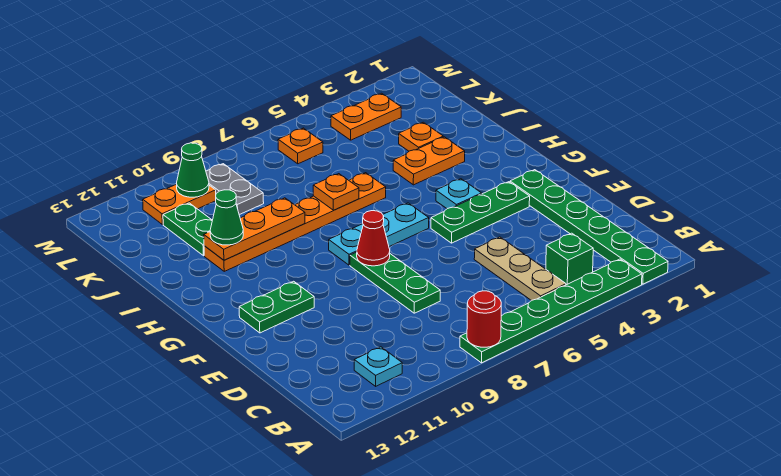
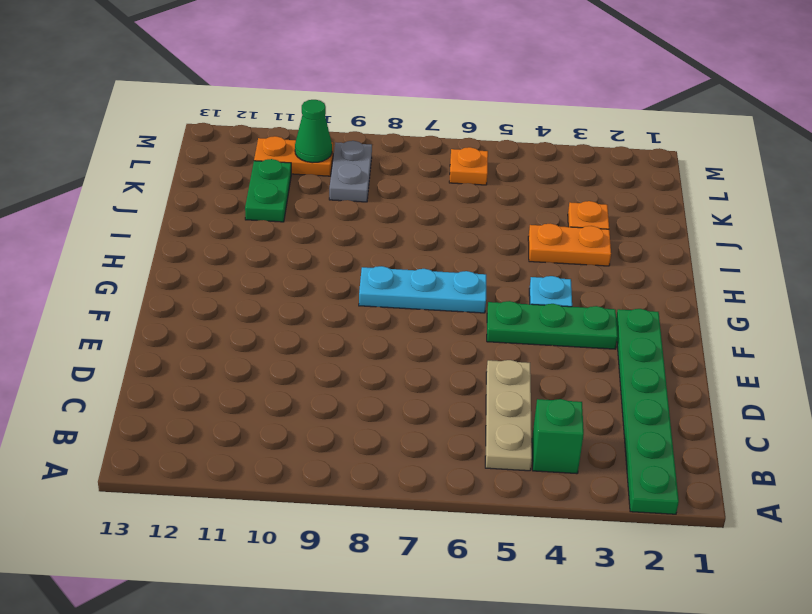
none -> green 1x6 plate [460,259,642,363]
none -> cyan 1x1 plate [354,347,402,386]
none -> green 1x3 plate [350,252,440,313]

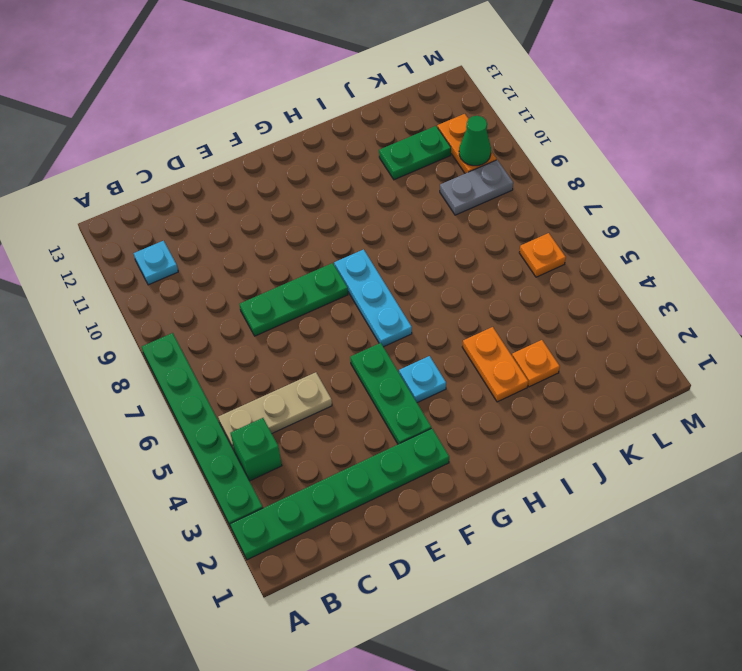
none -> green 1x2 plate [239,281,314,333]
none -> orange 1x6 plate [204,173,386,271]
none -> orange 1x2 plate [331,93,401,140]

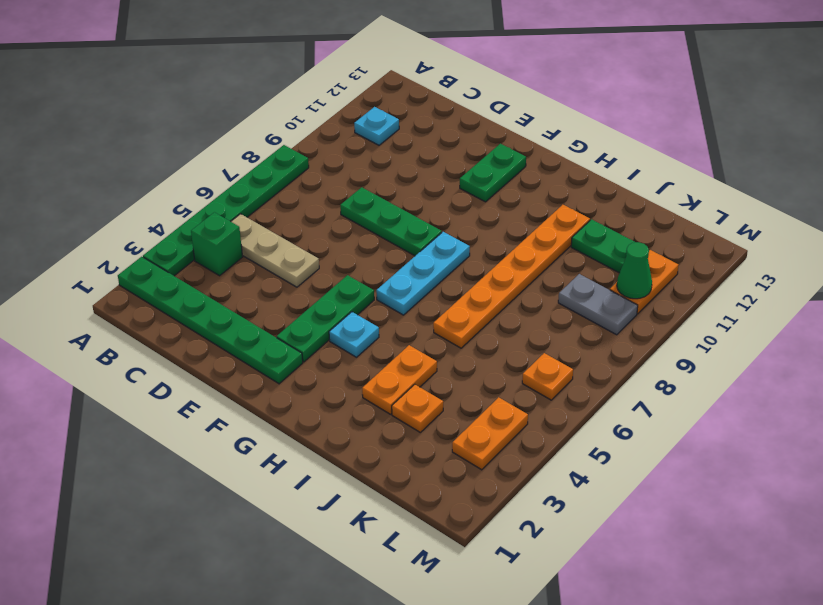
none -> red 1x1 round brick [467,291,501,347]
none -> red 1x1 cone [357,211,390,266]
none -> orange 1x1 plate [313,174,359,210]

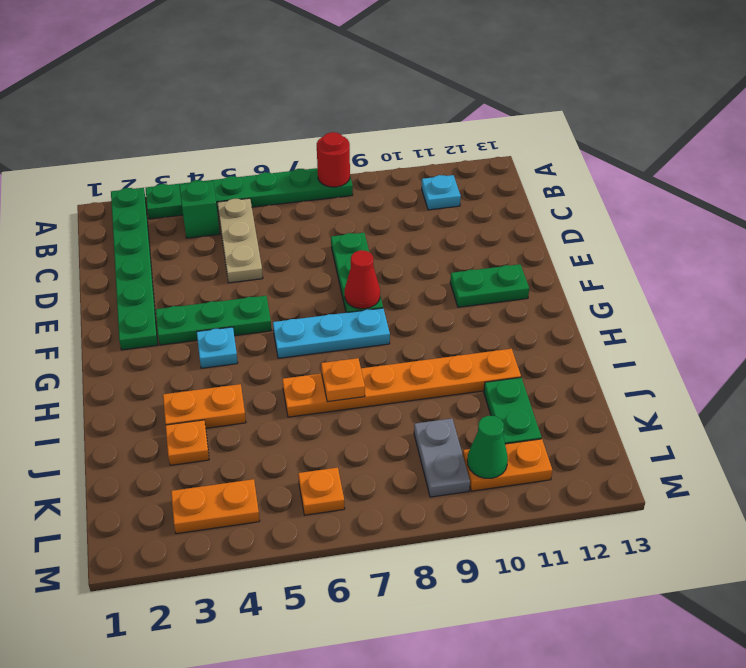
none -> orange 1x3 plate [204,198,305,260]
none -> green 1x1 cone [210,190,243,245]

